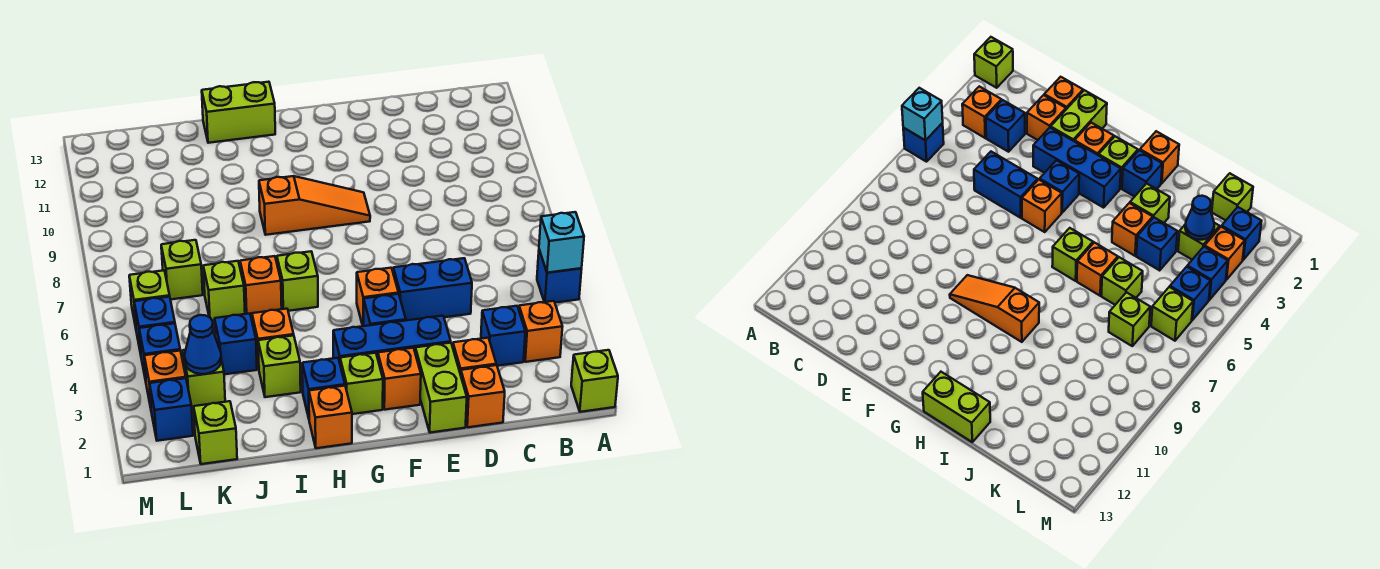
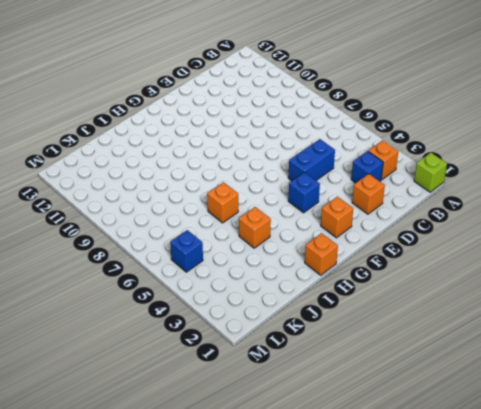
none -> blue 1x1 brick [537,250,582,303]
none -> orange 1x1 brick [461,365,505,427]
none -> lime 1x2 brick [415,343,467,433]
none -> blue 1x3 brick [333,316,451,362]

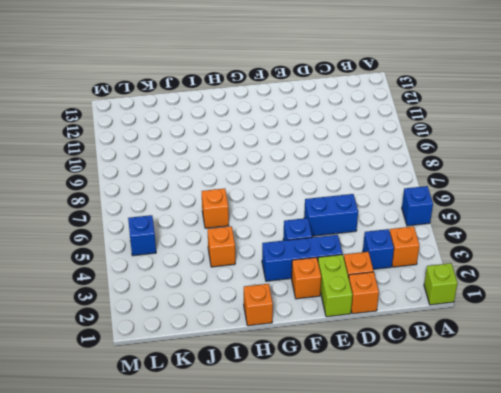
none -> orange 1x1 brick [357,268,399,326]
none -> orange 1x3 slope [259,176,370,235]
none -> lime 1x1 brick [340,353,383,414]
none -> blue 1x1 brick [302,358,345,418]

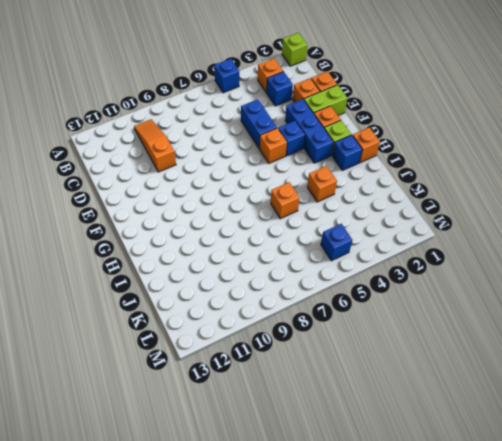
orange 1x3 slope [134,119,176,172] -> orange 1x3 slope moved to [259,176,370,235]
none -> lime 1x1 brick [277,251,318,311]
none -> lime 1x2 brick [202,82,275,143]
none -> lime 1x1 brick [258,335,301,397]
none -> blue 1x1 brick [215,314,257,374]

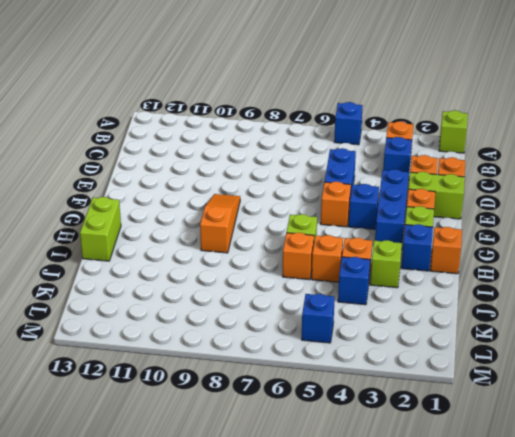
orange 1x1 brick [312,235,343,282] -> orange 1x1 brick moved to [144,351,186,408]
none -> lime 1x1 brick [203,261,245,321]
none -> lime 1x1 brick [194,401,237,464]
none -> lime 1x1 brick [182,350,225,407]
none -> lime 1x1 brick [161,240,203,300]

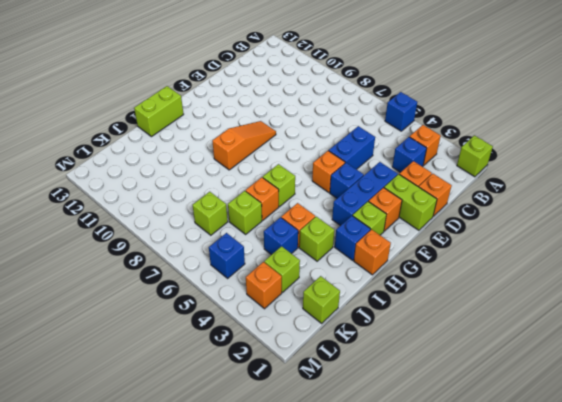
none -> blue 1x1 brick [150,378,193,441]
none -> blue 1x1 brick [139,323,180,381]
none -> lime 1x1 brick [129,270,170,327]
none -> cyan 1x1 brick [539,212,584,273]

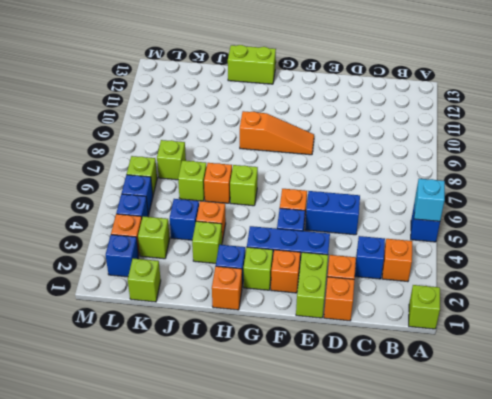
none -> blue 1x1 cone [185,315,221,374]

